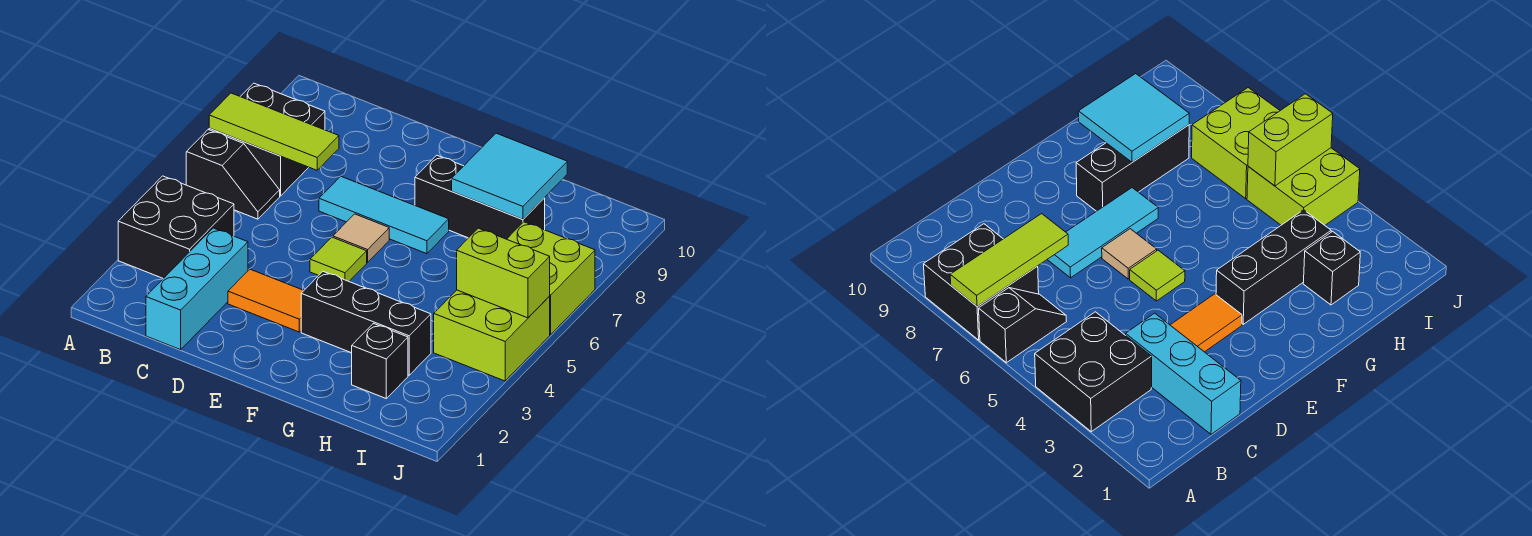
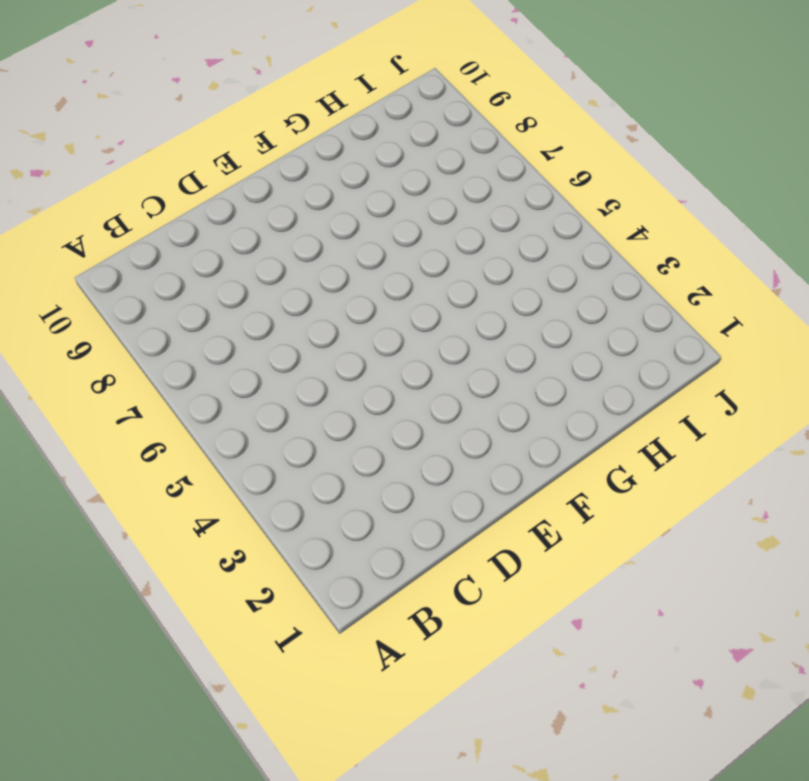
none -> black 2x2 brick [118,176,234,279]
none -> black 1x2 slope [186,130,280,219]
none -> black 2x2 brick [209,83,325,196]

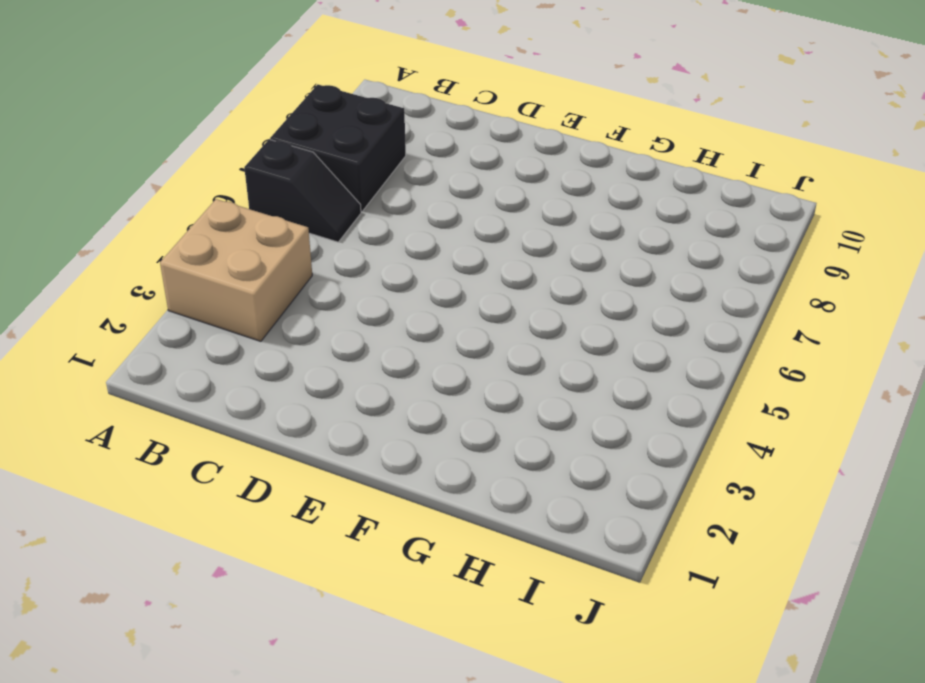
tan 2x2 brick [160,199,312,341] -> black 2x2 brick [118,176,234,279]
none -> cyan 1x3 brick [146,228,248,350]
none -> orange 1x2 tile [228,269,304,332]
none -> cyan 1x3 tile [319,176,449,254]

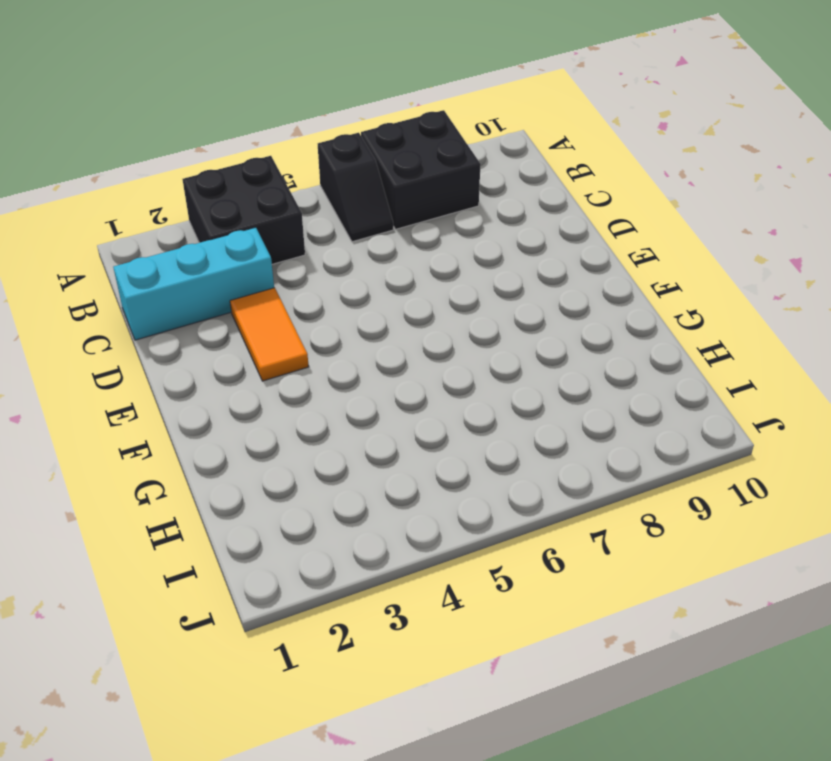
none -> cyan 1x3 tile [319,176,449,254]
none -> lime 1x1 tile [310,237,367,281]
none -> tan 1x1 tile [333,214,389,262]

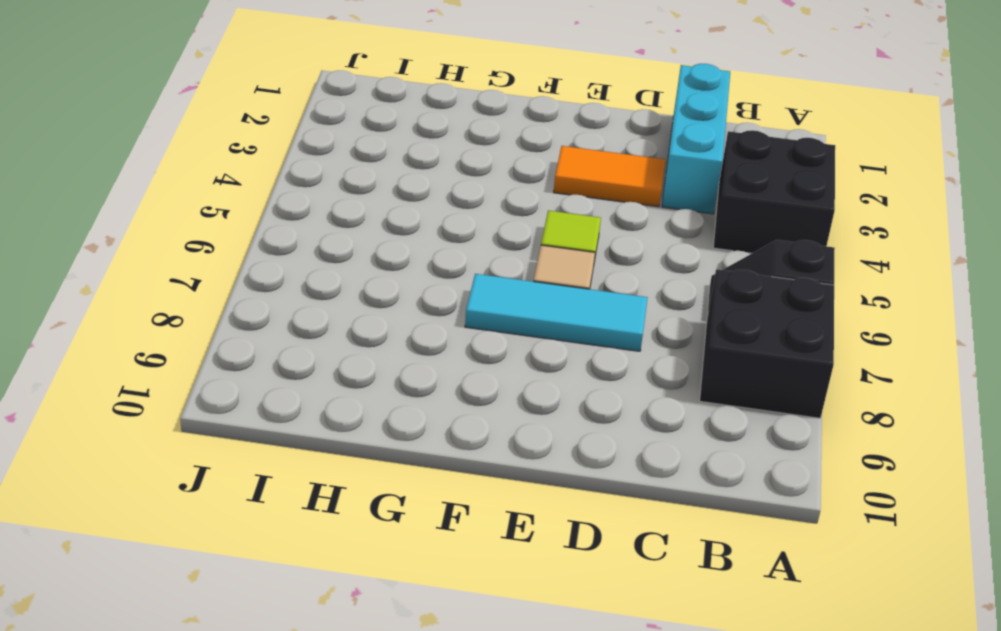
none -> black 1x3 brick [301,272,431,375]
none -> black 1x3 brick [415,155,545,239]
none -> black 1x1 brick [352,323,408,398]

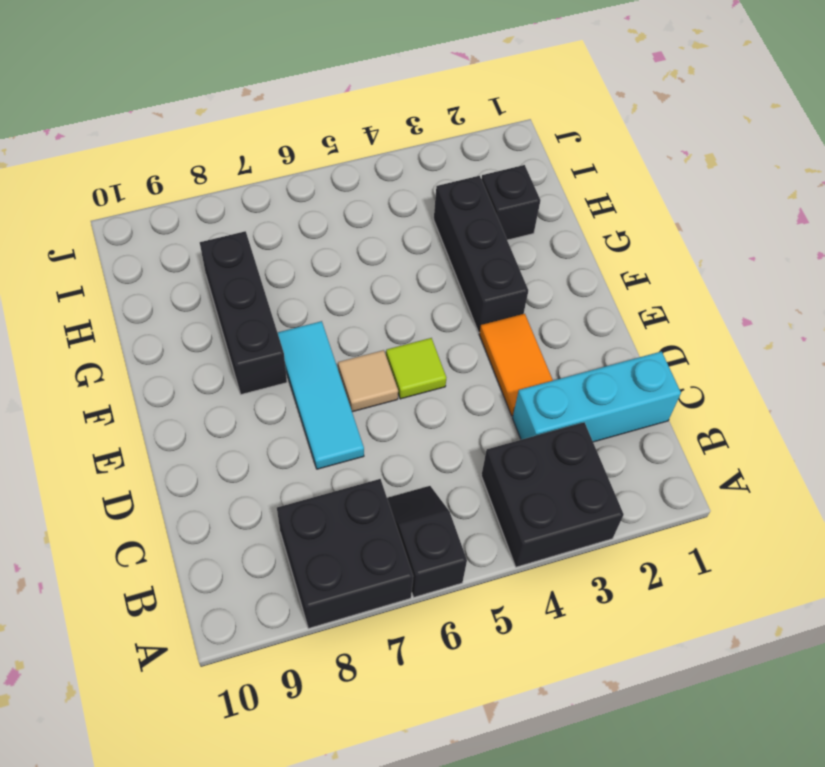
none -> lime 2x2 brick [434,290,550,381]
none -> lime 2x2 brick [507,222,595,335]
none -> lime 1x3 tile [209,93,339,170]

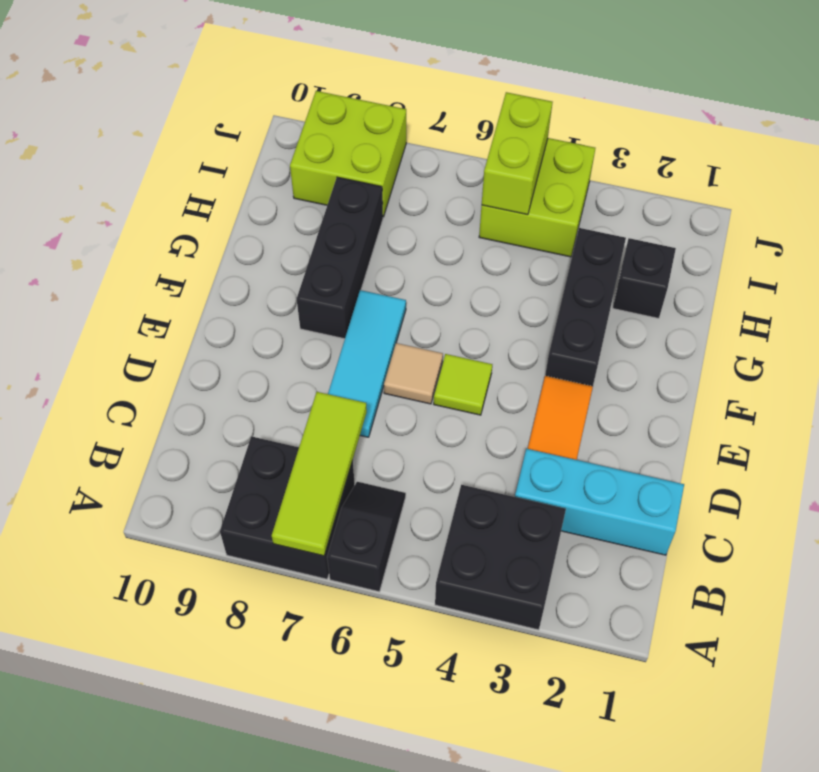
lime 2x2 brick [290,91,406,217] -> lime 2x2 brick moved to [507,222,595,335]
none -> cyan 2x2 tile [452,133,567,219]

